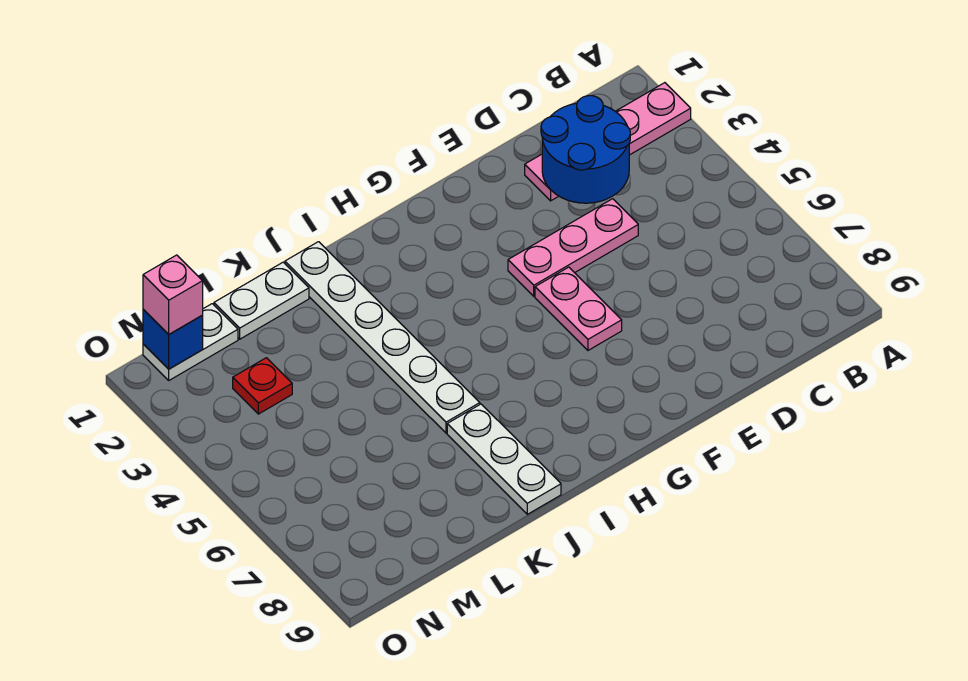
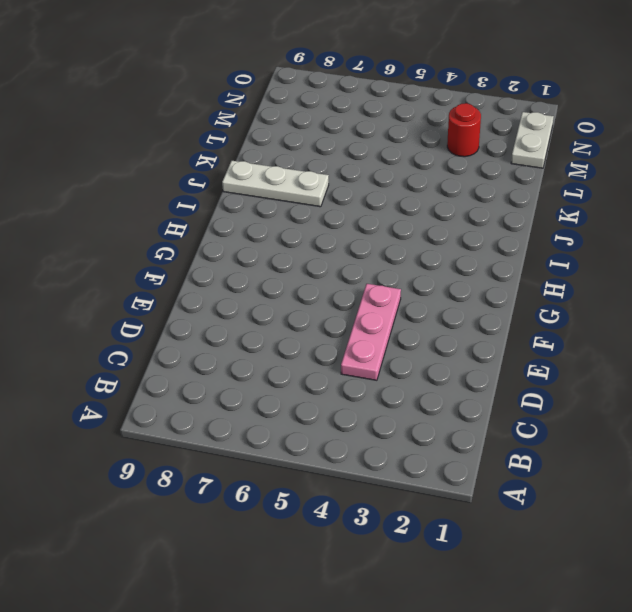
red 1x1 round brick [447,103,481,157] -> red 1x1 plate [233,358,292,414]
none -> pink 1x4 plate [525,83,691,201]
none -> pink 1x2 plate [535,267,622,350]

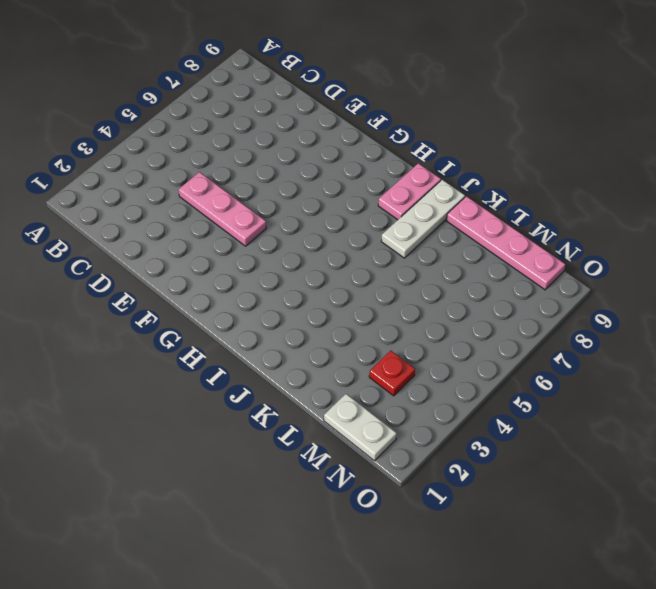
pink 1x2 plate [378,163,441,220] -> pink 1x2 plate moved to [535,267,622,350]
pink 1x4 plate [447,196,565,290] -> pink 1x4 plate moved to [525,83,691,201]
none -> white 1x6 plate [285,242,480,433]
none -> white 1x2 plate [214,262,309,339]

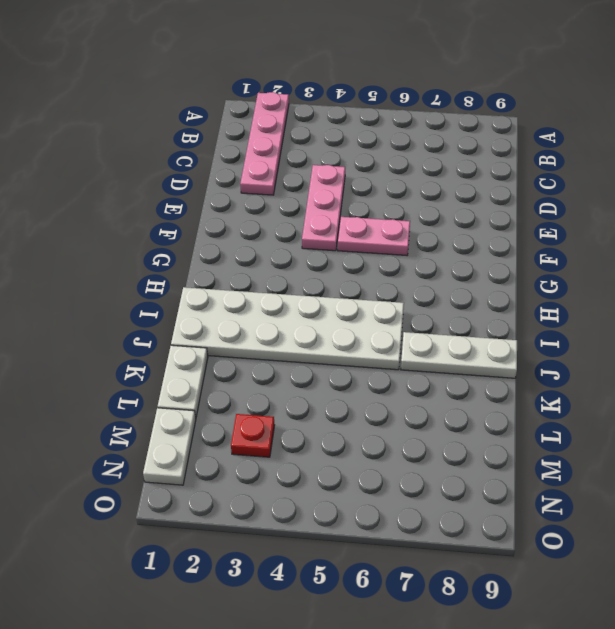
white 2x6 plate [171,287,404,370] -> white 1x6 plate [285,242,480,433]
none -> blue 2x2 round brick [541,96,630,203]
none -> blue 1x1 brick [143,309,203,369]

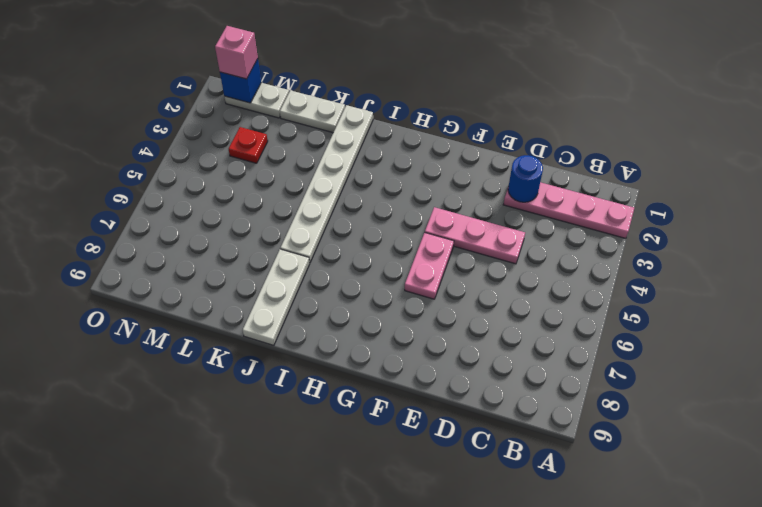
blue 1x1 round brick [508,155,543,202] -> blue 2x2 round brick [541,96,630,203]

